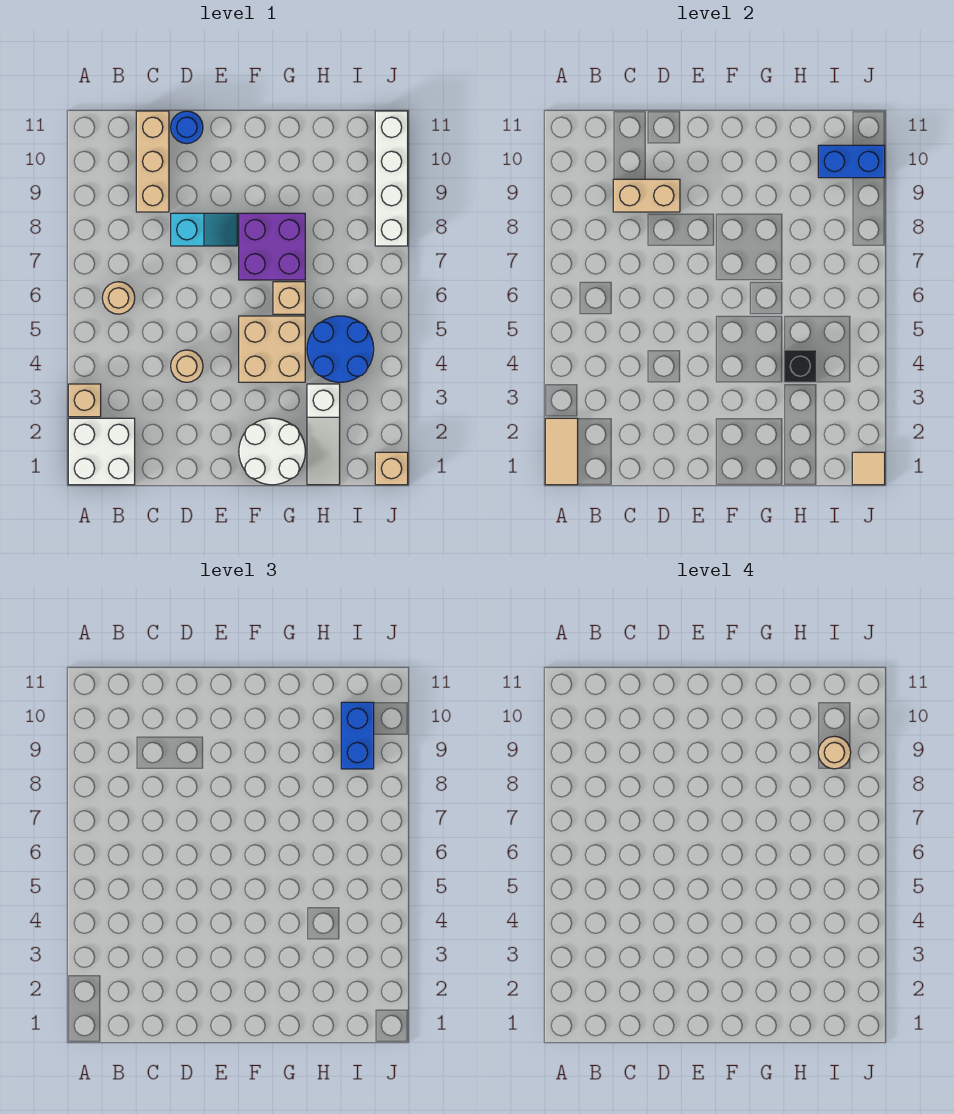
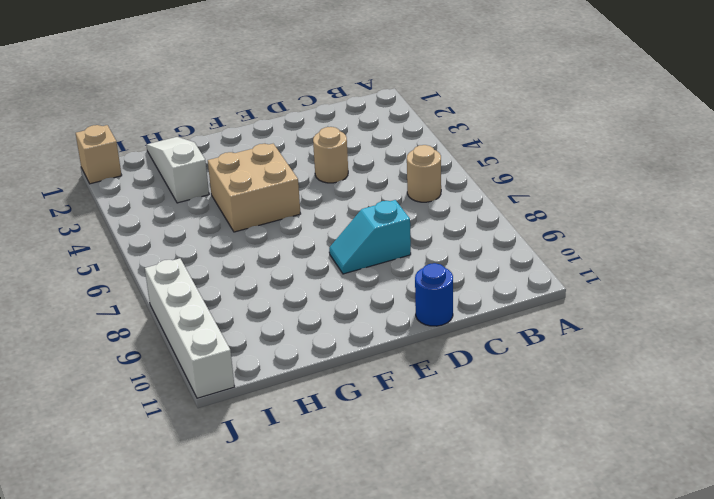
none -> white 2x2 brick [68,418,135,485]
none -> tan 1x1 brick [68,384,101,417]
none -> tan 1x3 brick [136,111,169,212]

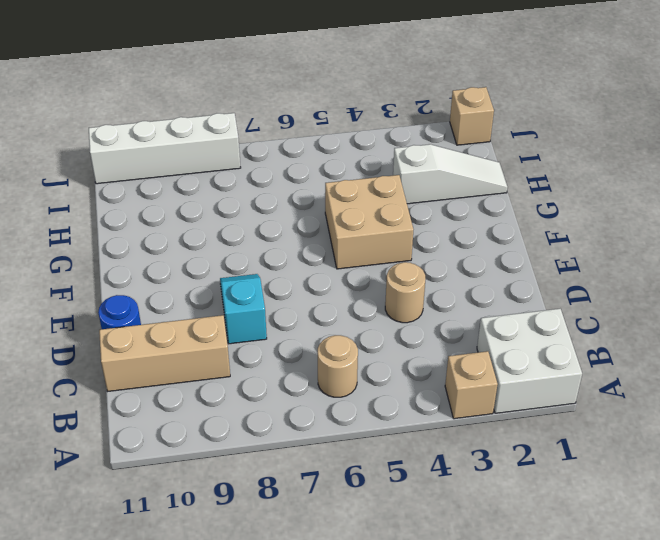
none -> white 2x2 round brick [239,418,305,485]
none -> purple 2x2 brick [239,213,305,280]
none -> tan 1x1 brick [273,282,305,314]

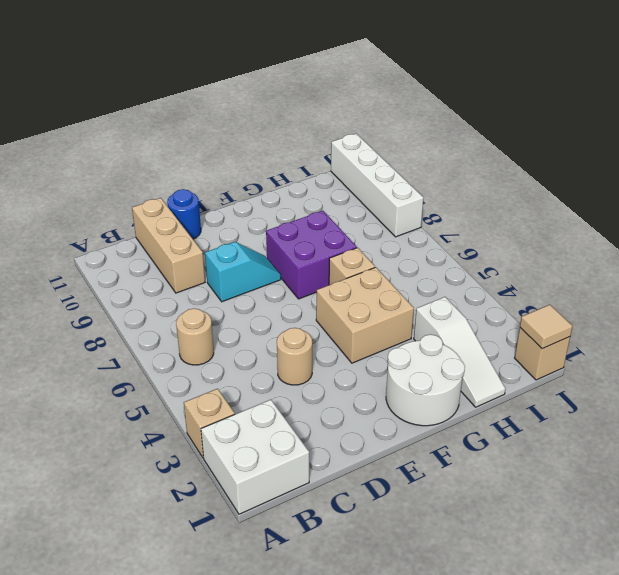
none -> blue 2x2 round brick [307,316,374,382]
none -> tan 1x2 tile [545,418,578,485]
none -> tan 1x2 brick [613,179,680,212]

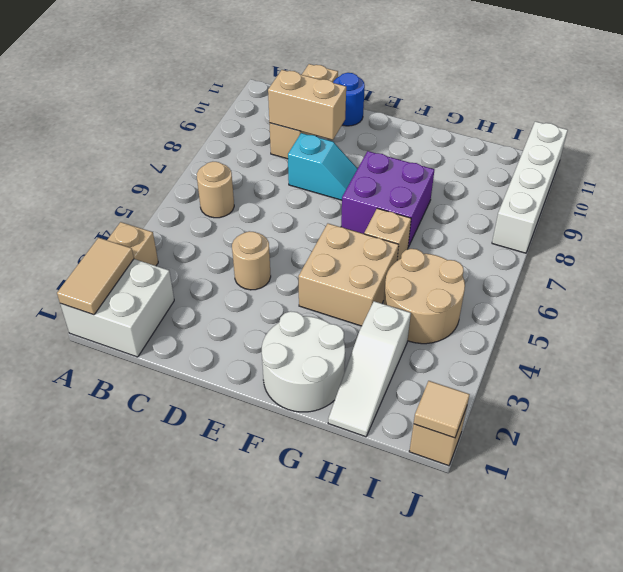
tan 2x2 round brick [384,249,465,344] -> blue 2x2 round brick [307,316,374,382]
none -> black 1x1 brick [784,350,817,382]
none -> blue 1x2 brick [818,145,885,178]
none -> blue 1x2 brick [341,702,374,769]

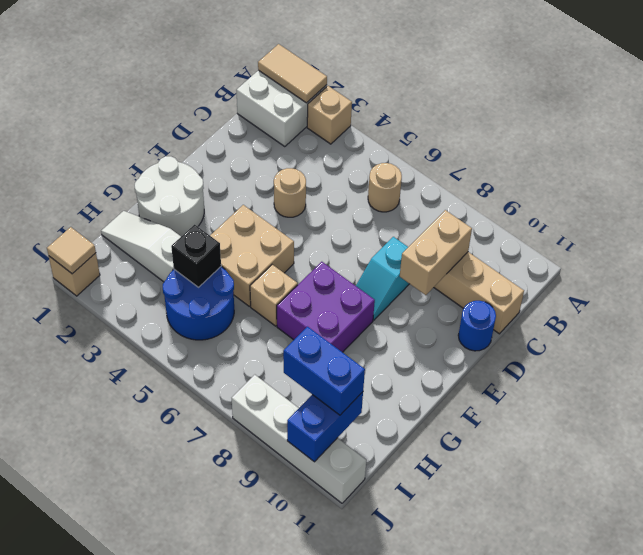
none -> tan 1x1 round brick [818,736,851,769]

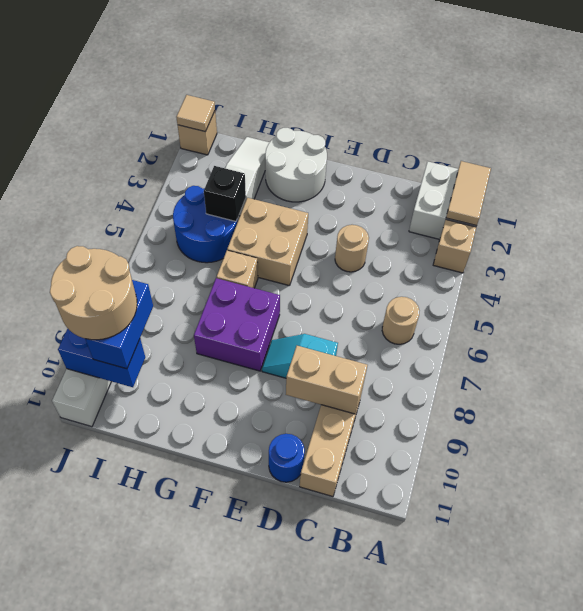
tan 2x2 round brick [50,246,137,340] -> tan 1x1 round brick [818,736,851,769]

